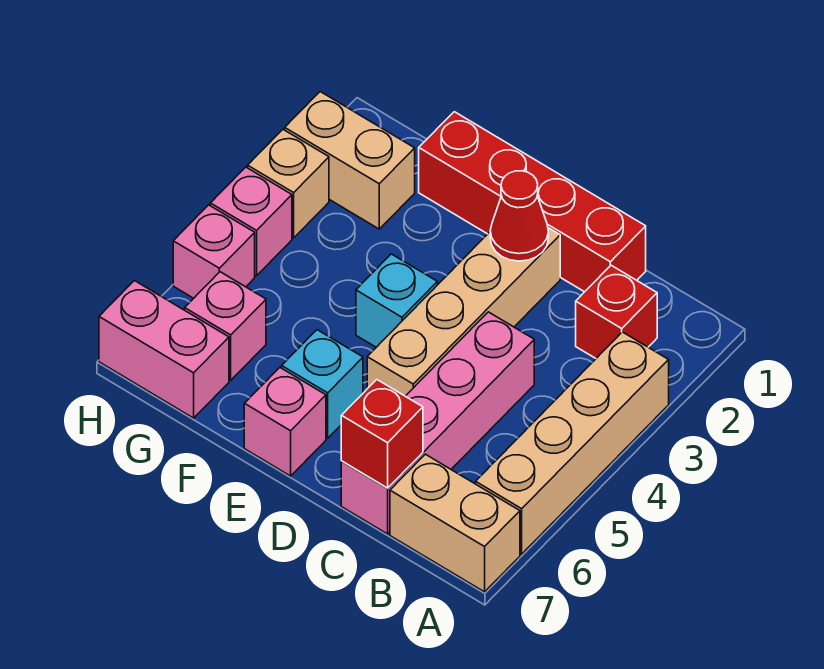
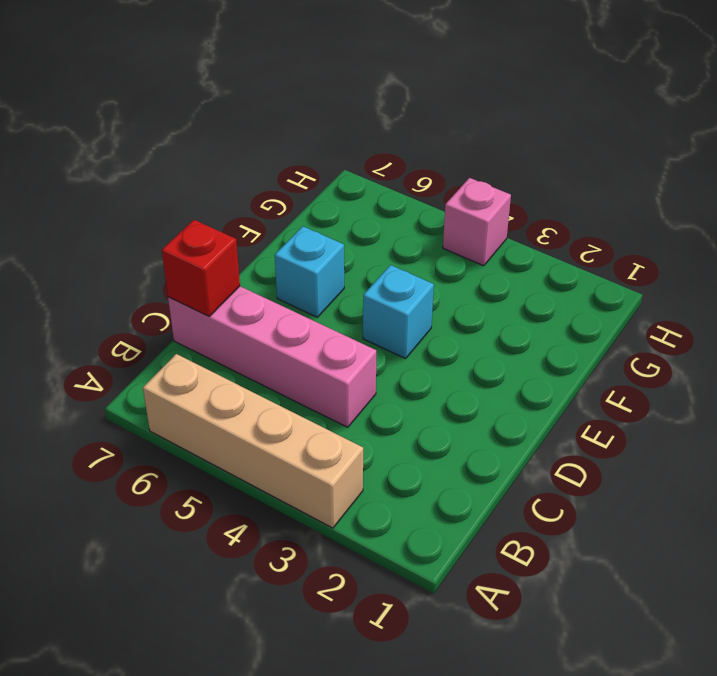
none -> tan 1x2 brick [390,454,520,592]
none -> red 1x1 brick [576,265,657,358]
none -> red 1x4 brick [419,112,646,292]

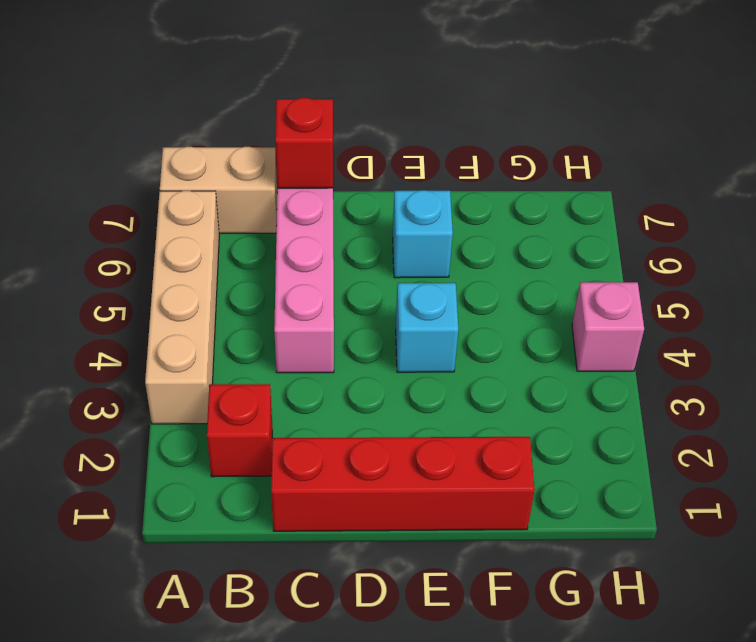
none -> tan 1x4 brick [367,228,560,396]
none -> pink 1x1 brick [244,368,326,476]
none -> tan 1x2 brick [285,92,415,229]

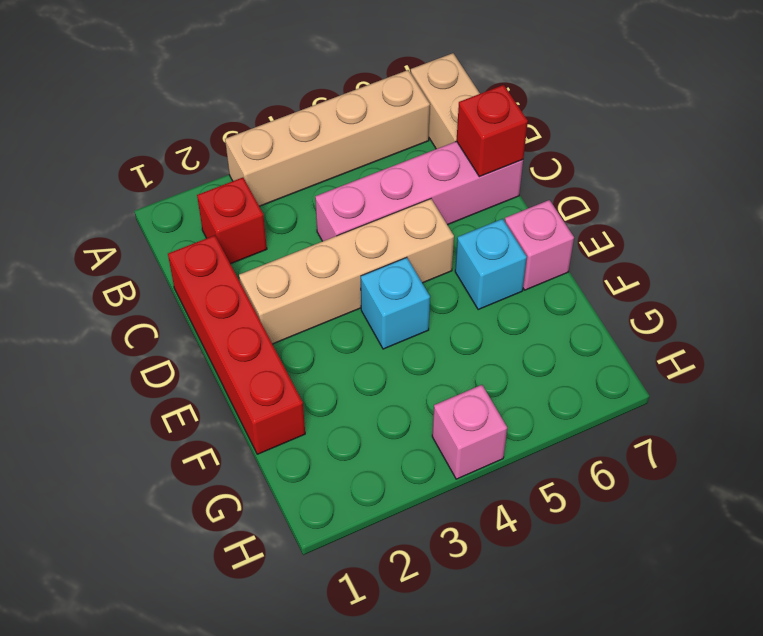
none -> tan 1x2 brick [285,92,415,229]
none -> pink 1x1 brick [185,272,266,380]
none -> pink 1x2 brick [99,281,229,418]

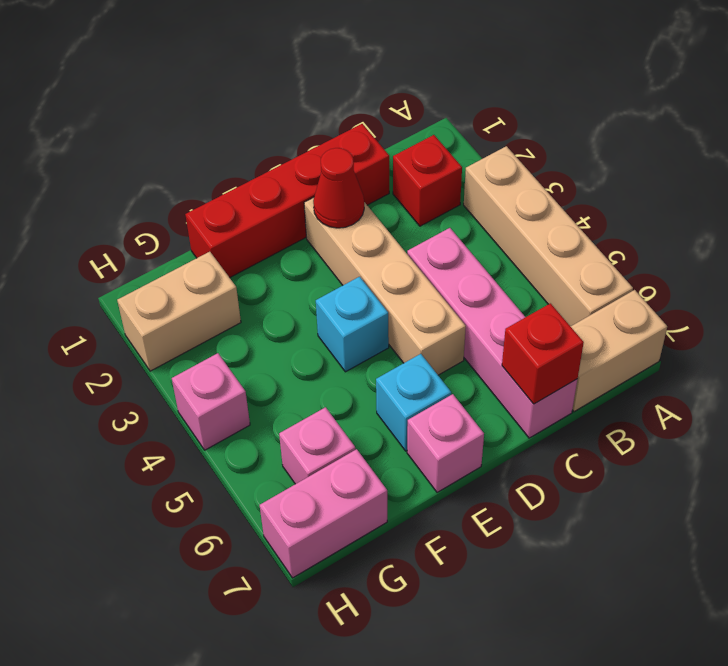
none -> tan 1x1 brick [248,130,329,238]
none -> pink 1x1 brick [173,205,255,298]

